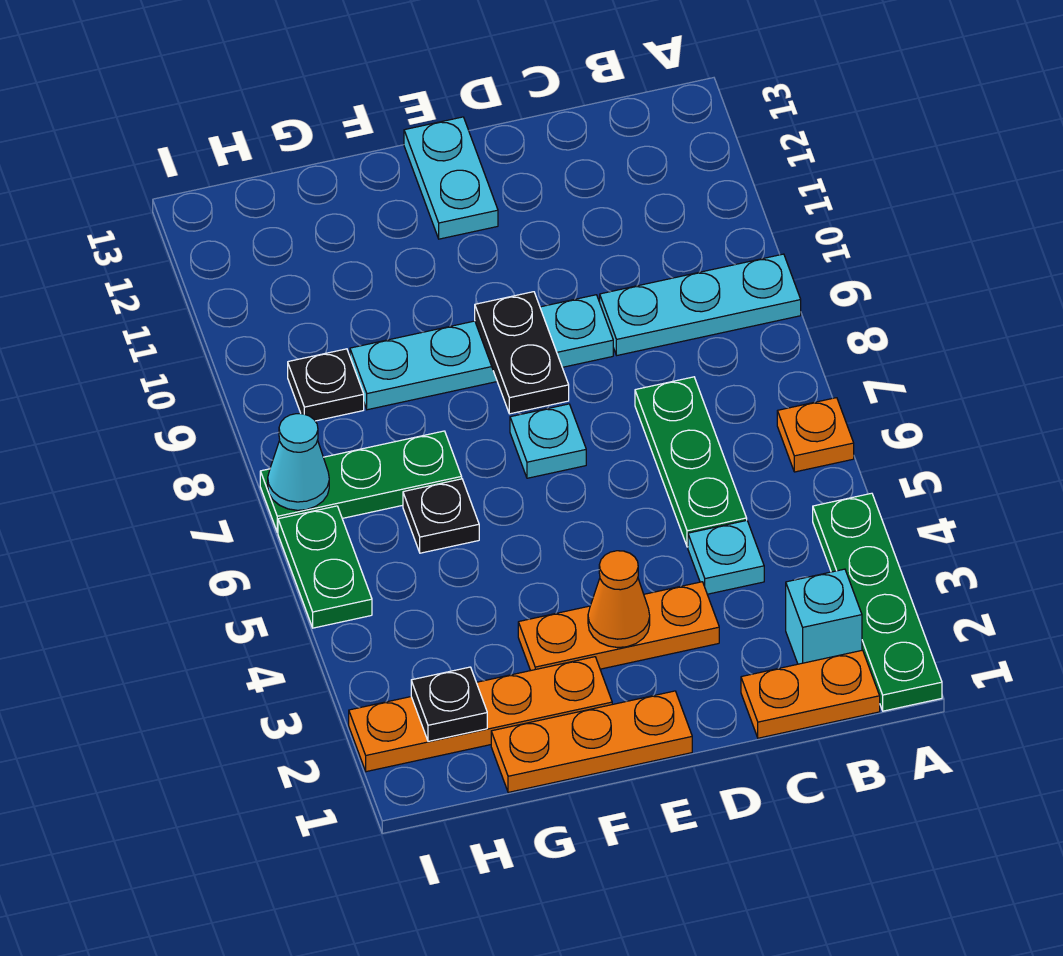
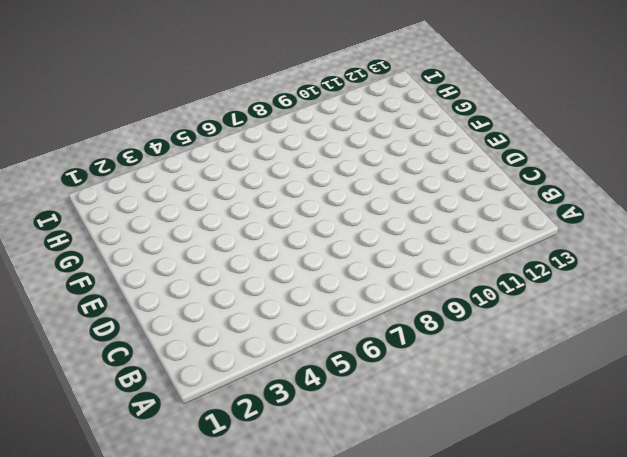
none -> green 1x4 plate [813,493,942,711]
none -> orange 1x1 plate [777,398,854,472]
none -> cyan 1x3 plate [600,254,801,355]

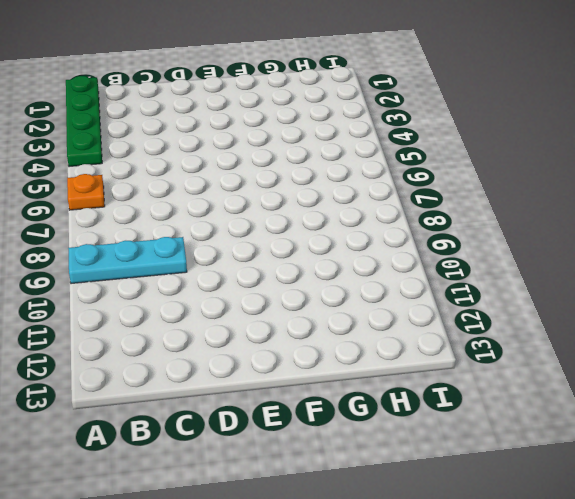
none -> orange 1x2 plate [741,650,880,738]
none -> cyan 1x1 brick [786,569,862,664]
none -> cyan 1x1 plate [688,520,764,594]

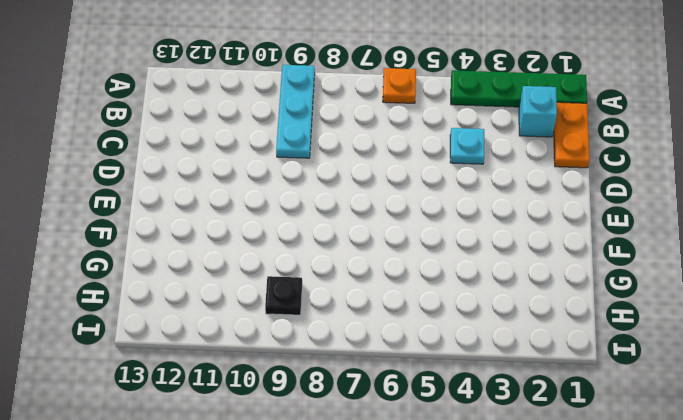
none -> green 1x3 plate [635,377,747,547]
none -> orange 1x3 plate [518,582,719,671]
none -> cyan 1x4 plate [350,295,613,410]

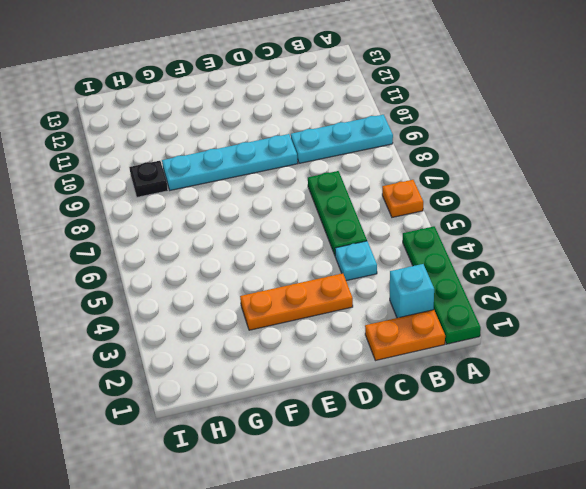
none -> orange 1x3 plate [491,691,692,792]
none -> cyan 1x1 plate [510,404,586,478]
none -> cyan 1x2 plate [404,117,498,239]

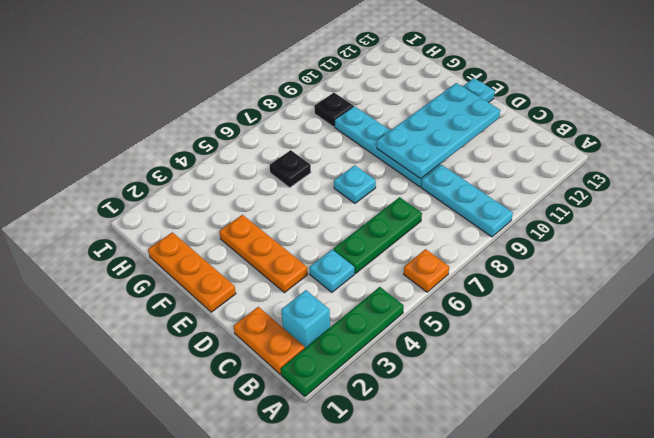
cyan 2x4 plate [377,83,500,179] -> black 1x2 plate [475,292,569,414]
none -> orange 1x4 plate [349,657,612,772]
none -> green 1x3 plate [260,431,462,532]
none -> green 1x2 plate [278,506,372,628]

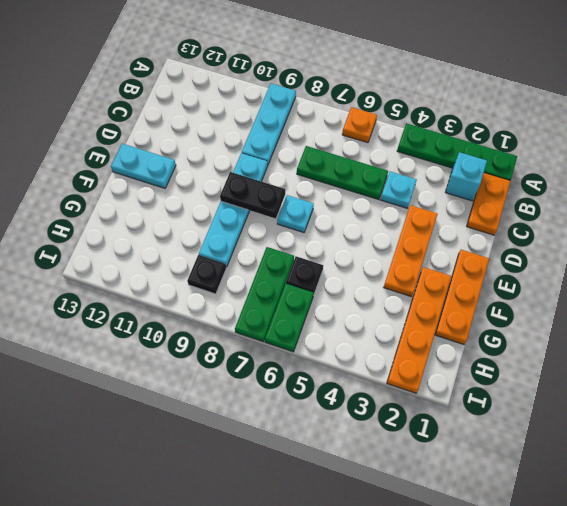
green 1x2 plate [265,284,314,352] -> green 1x2 plate turned to [278,506,372,628]
none -> orange 1x1 cone [588,551,650,648]
none -> black 1x1 plate [411,667,487,741]
none -> cyan 1x1 cone [268,414,329,510]

